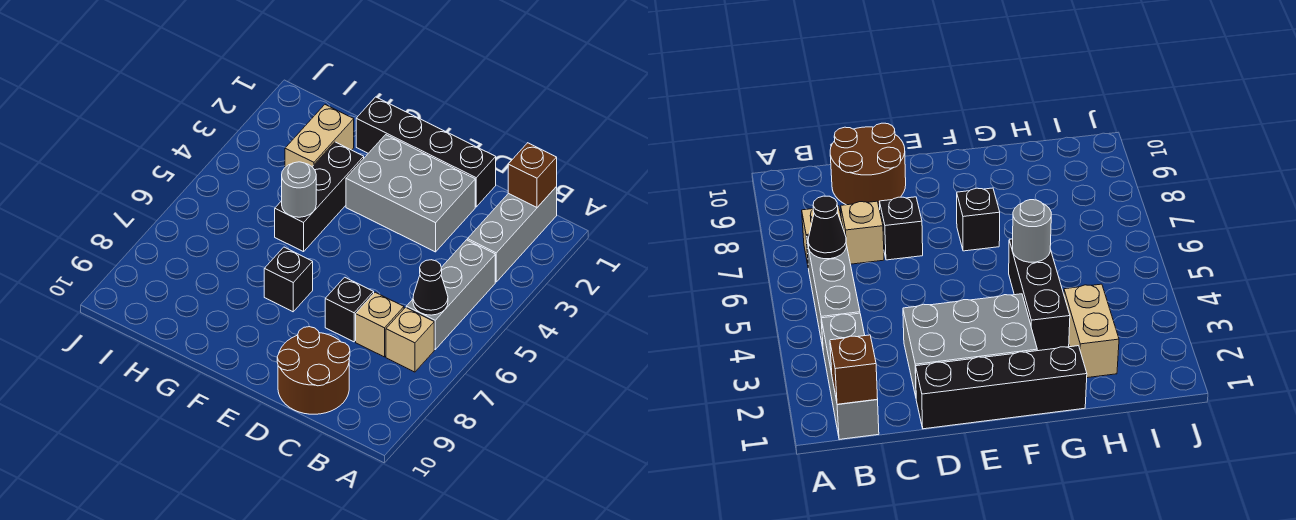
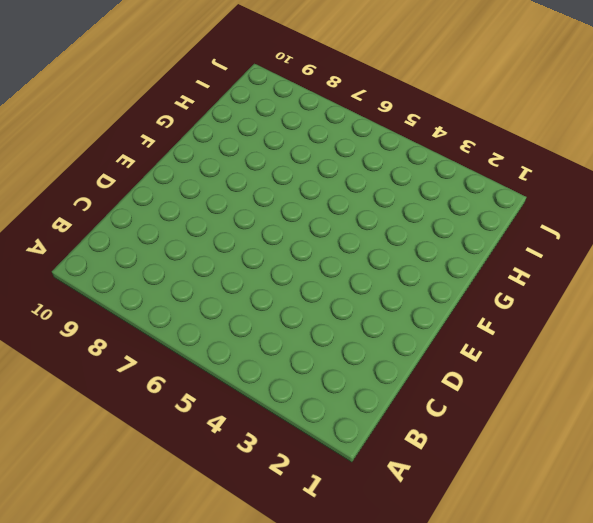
none -> grey 1x3 brick [467,187,557,282]
none -> grey 1x3 brick [406,240,495,349]
none -> tan 1x1 brick [386,307,434,372]

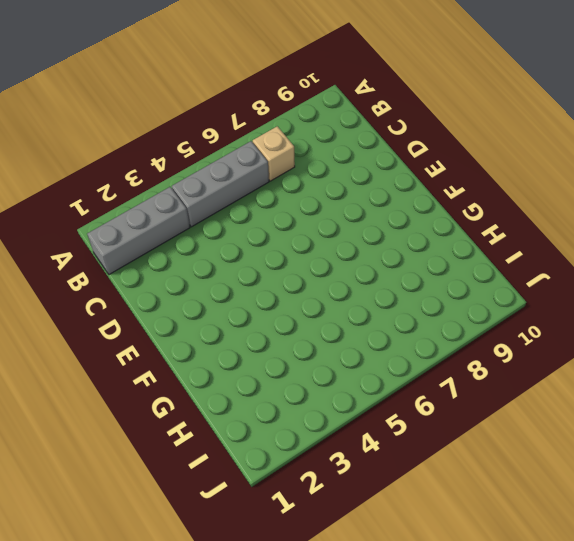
none -> tan 1x1 brick [356,292,404,357]
none -> brown 2x2 round brick [277,327,350,414]
none -> black 1x4 brick [356,97,496,207]

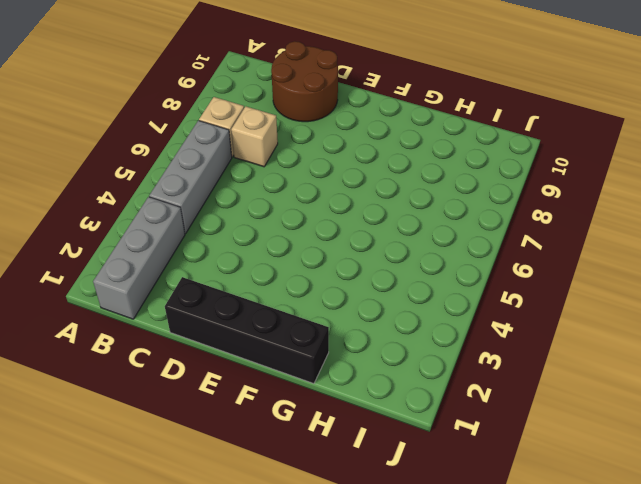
none -> grey 2x3 brick [346,135,475,252]
none -> black 1x1 brick [325,277,374,342]
none -> black 1x1 brick [264,247,313,312]

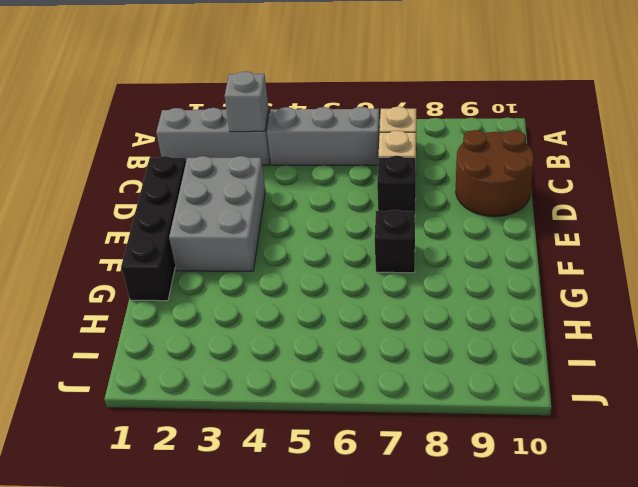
grey 1x1 brick [225,71,269,132] -> none
none -> black 1x3 brick [275,142,364,252]
none -> tan 1x2 brick [285,105,354,167]
none -> brown 1x1 brick [508,143,557,207]

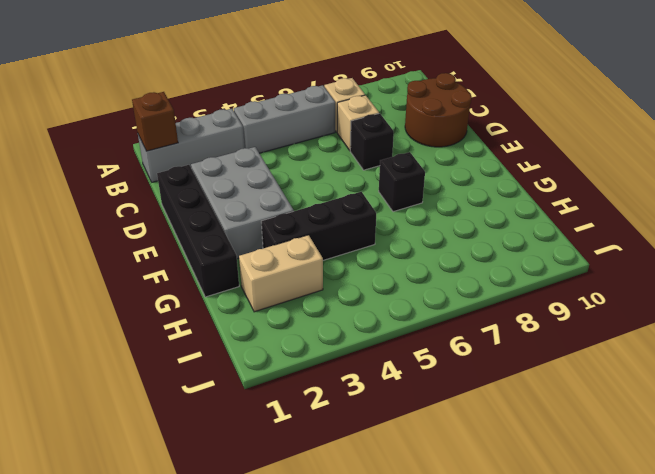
none -> black 1x1 cone [413,260,448,315]
none -> grey 1x1 round brick [282,162,316,217]

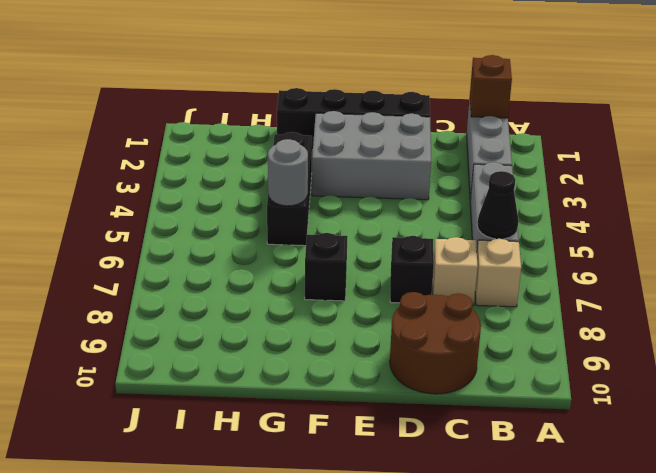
none -> tan 1x2 brick [285,105,354,167]

